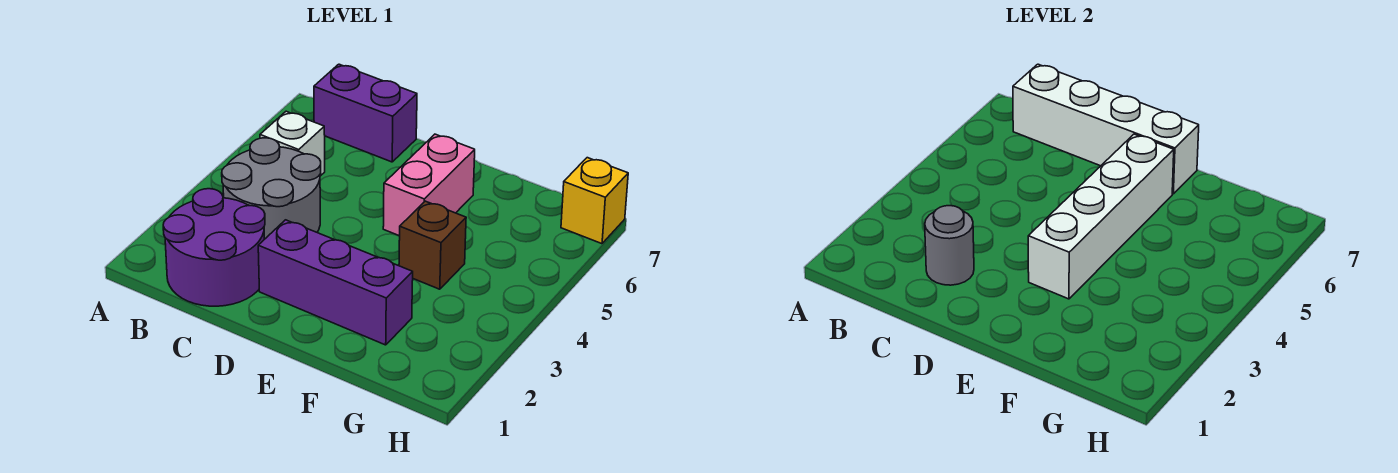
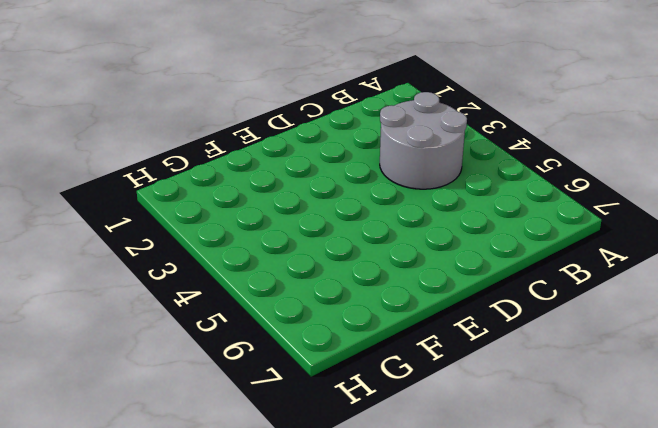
none -> purple 2x2 round brick [163,189,265,306]
none -> white 1x1 brick [260,111,325,176]

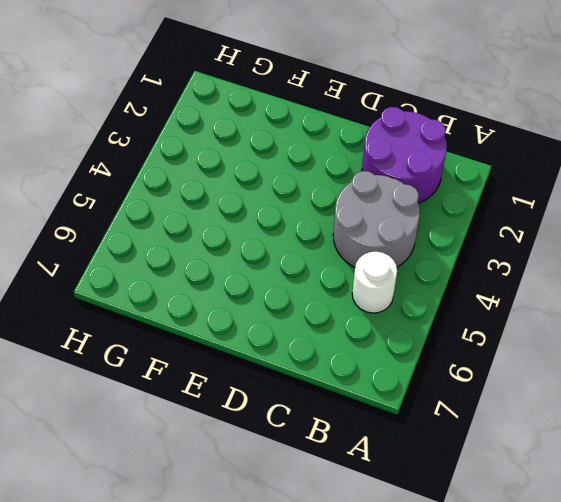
white 1x1 round brick [352,252,397,313] -> white 1x1 brick [260,111,325,176]
none -> purple 1x2 brick [314,64,417,162]
none -> purple 1x3 brick [258,220,413,345]

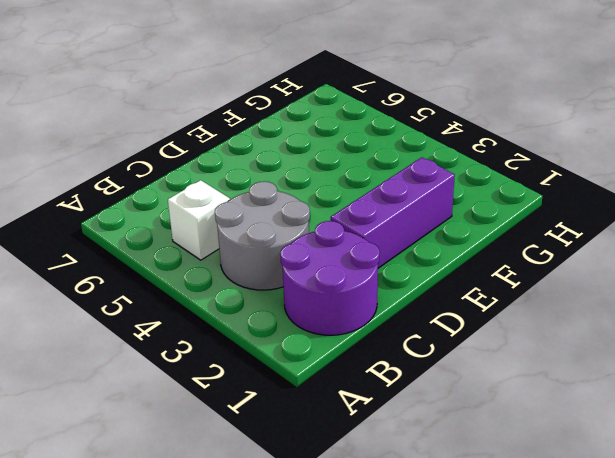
none -> purple 1x2 brick [314,64,417,162]
none -> pink 1x2 brick [383,134,475,236]

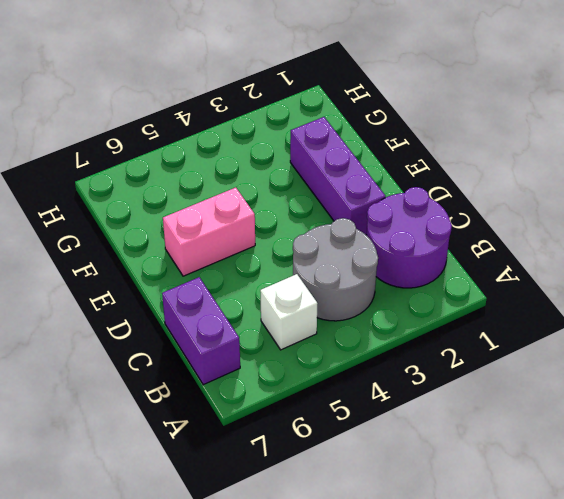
none -> brown 1x1 brick [399,201,466,289]
none -> yellow 1x1 brick [561,158,628,244]

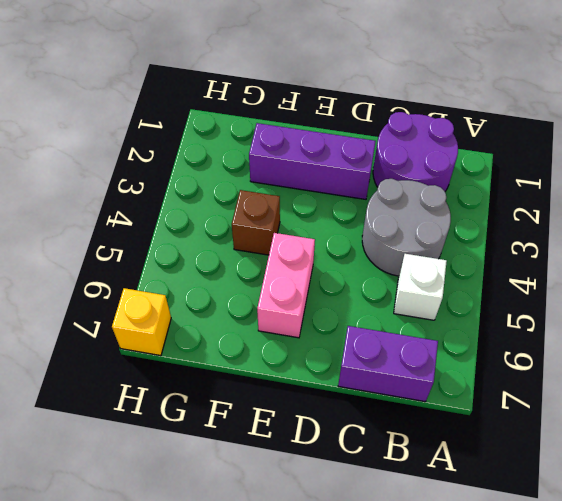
none -> white 1x4 brick [1013,64,1199,194]
none -> grey 1x1 round brick [925,206,974,285]

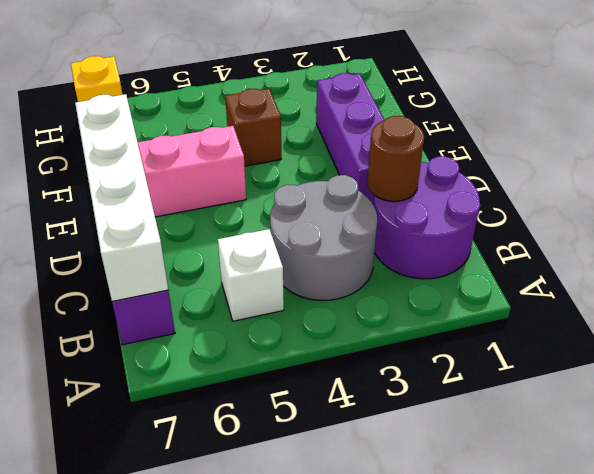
brown 1x1 round brick [367,116,424,202] -> grey 1x1 round brick [925,206,974,285]
none -> white 1x4 brick [1028,134,1174,299]

